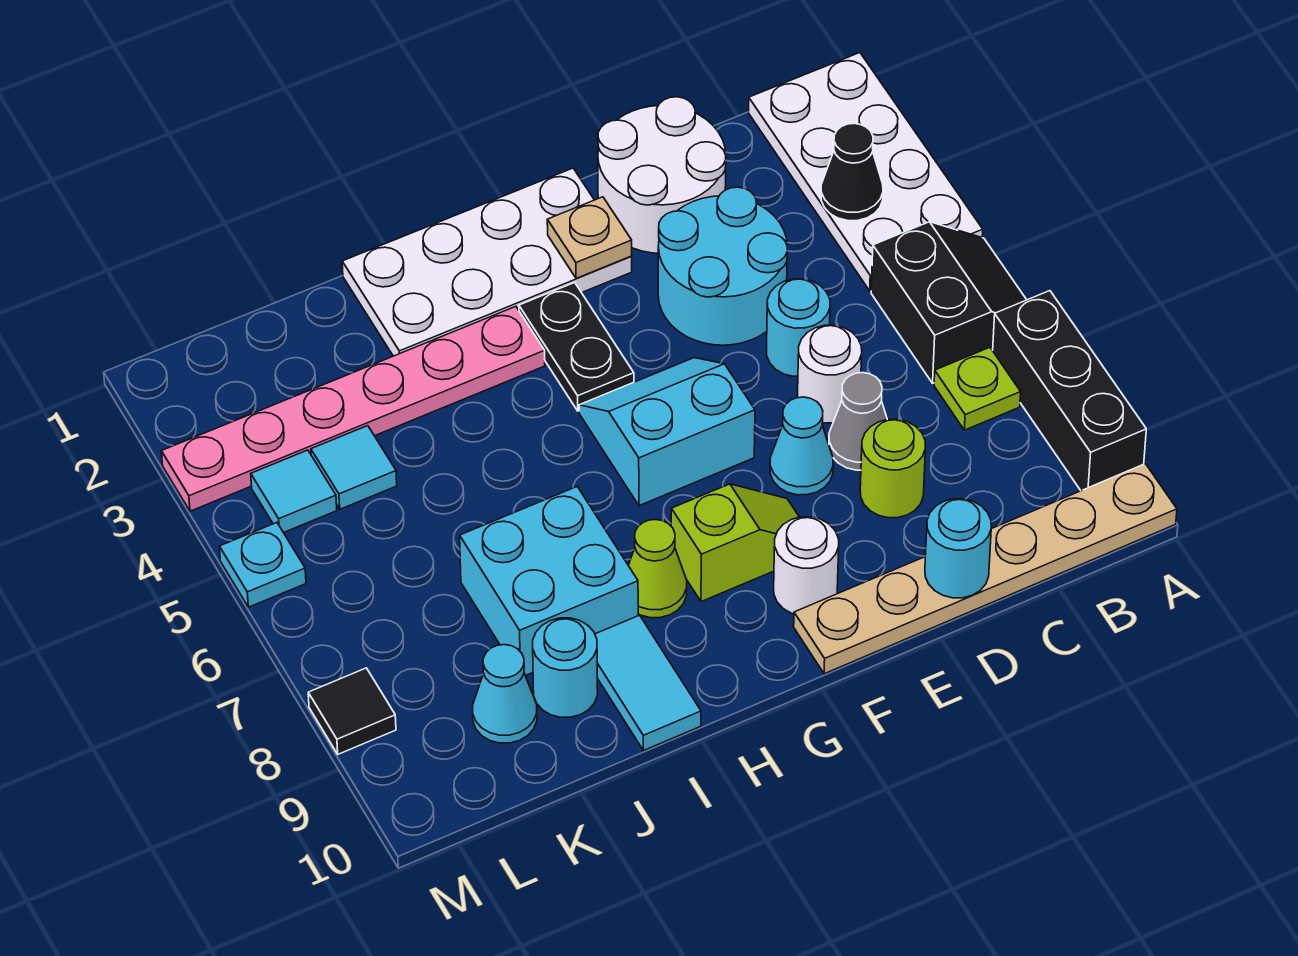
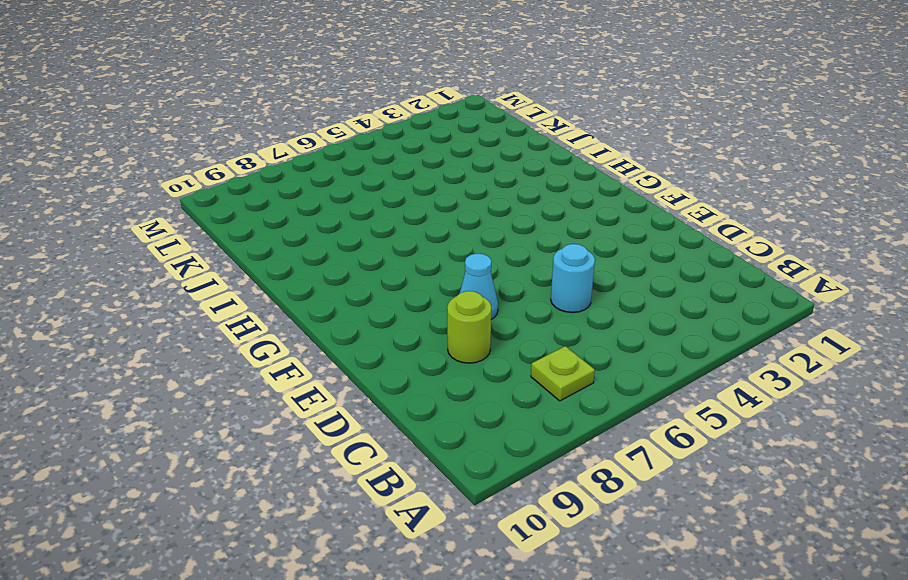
none -> white 2x4 plate [749,53,983,291]
none -> black 2x2 slope [871,222,1026,383]
none -> black 1x3 brick [993,291,1146,491]
none -> tan 1x6 plate [794,464,1177,674]

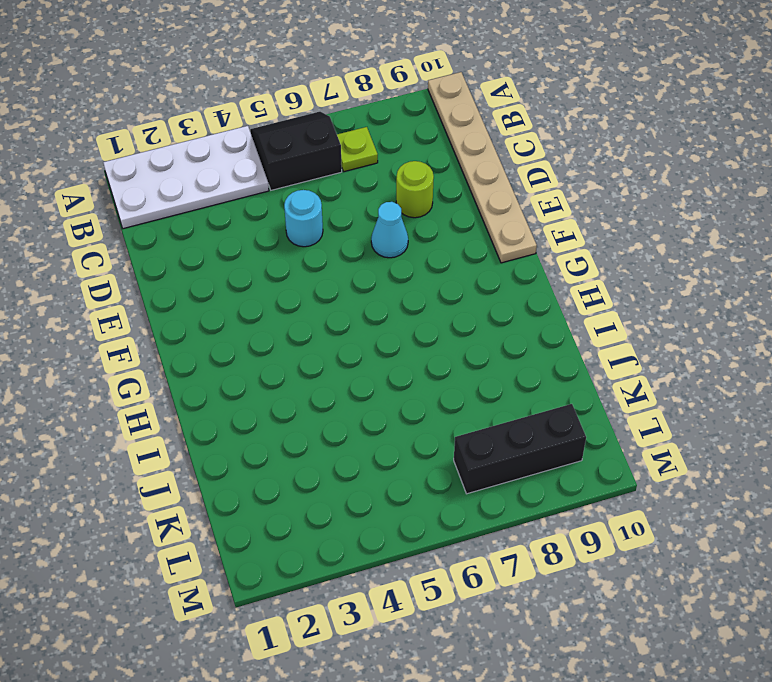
black 1x3 brick [454,404,586,494] -> black 1x3 brick moved to [993,291,1146,491]
none -> white 2x2 round brick [598,97,726,253]
none -> cyan 2x2 round brick [658,187,787,345]
none -> white 1x1 round brick [798,325,862,423]
none -> grey 1x1 cone [829,373,887,470]

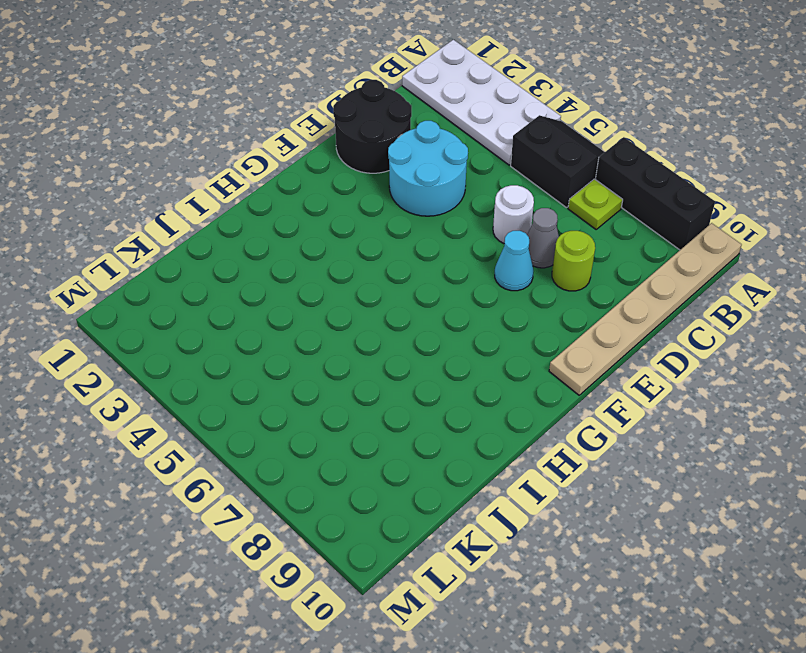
black 2x2 round brick [333,80,412,173] -> white 2x2 round brick [598,97,726,253]
none -> cyan 1x1 round brick [767,279,830,376]
none -> white 2x4 plate [342,168,632,356]
none -> cyan 2x2 slope [579,358,755,506]
none -> lime 1x2 slope [671,484,799,602]

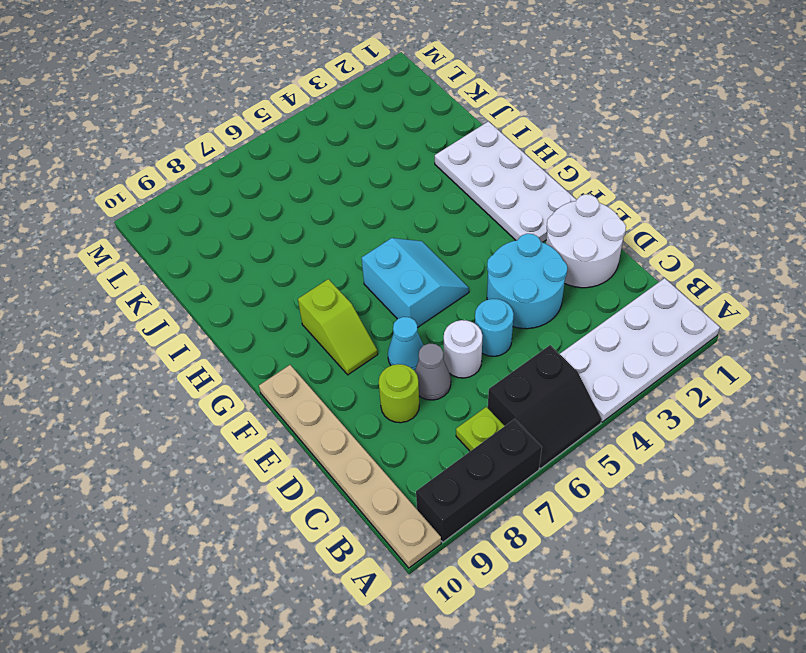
none -> white 1x1 round brick [774,517,839,614]
none -> black 1x2 plate [519,283,634,411]
none -> pink 1x6 plate [162,307,545,511]
none -> lime 1x1 cone [628,520,687,618]

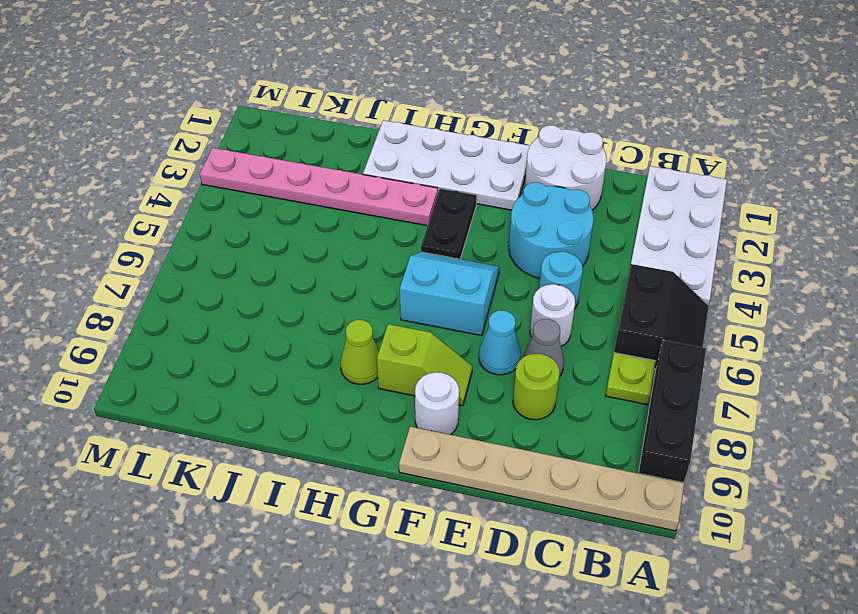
none -> cyan 2x2 brick [460,487,638,676]
none -> cyan 1x2 tile [595,615,701,751]
none -> cyan 1x1 round brick [533,618,598,717]
none -> cyan 1x1 tile [311,426,397,509]

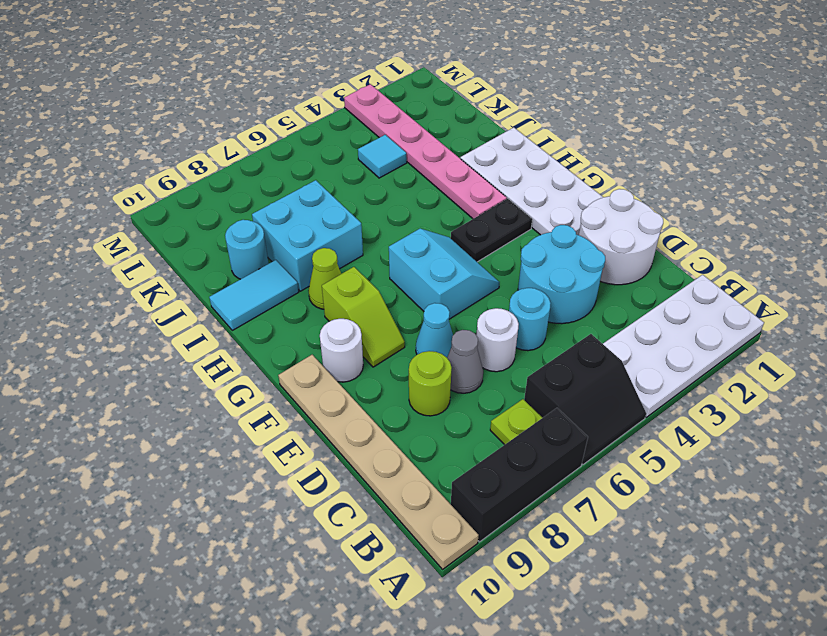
none -> cyan 1x1 cone [473,645,537,743]
none -> cyan 1x1 tile [251,450,337,533]
none -> cyan 1x1 plate [219,523,306,607]
none -> black 1x1 tile [308,668,396,754]

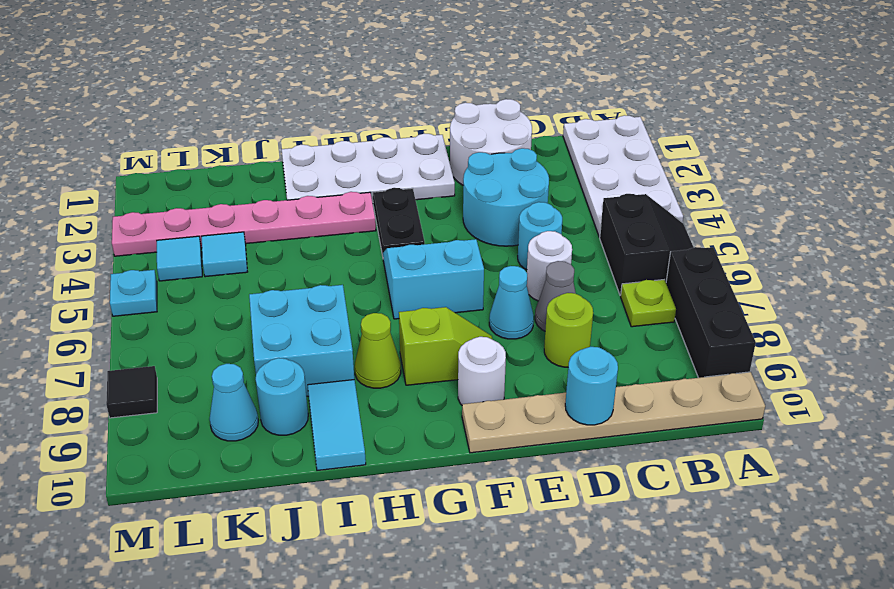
none -> black 1x1 cone [821,123,883,221]
none -> tan 1x1 plate [547,197,632,278]

